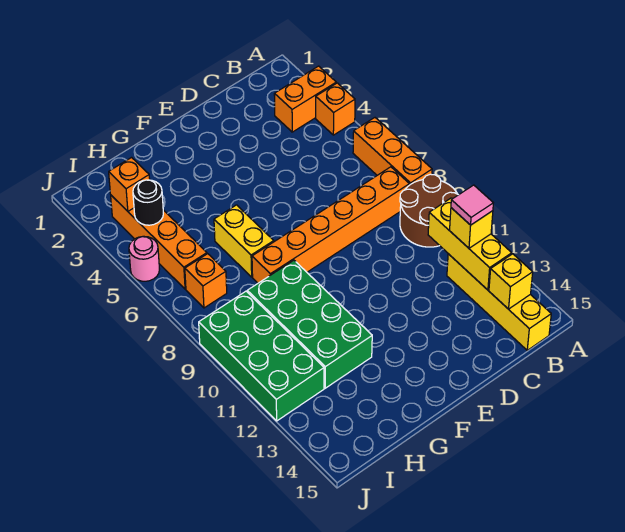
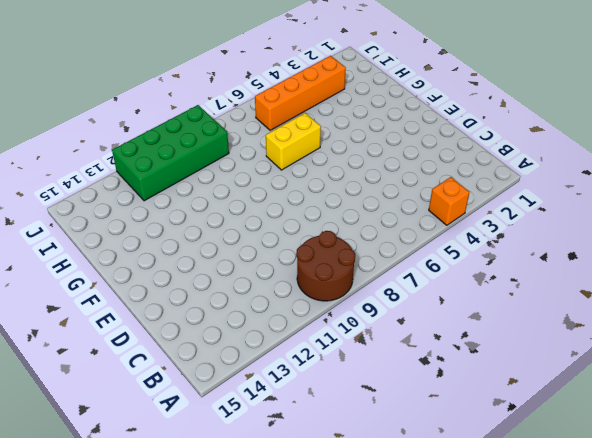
none -> orange 1x2 brick [274,66,336,132]
none -> orange 1x3 brick [353,118,432,185]
none -> orange 1x6 brick [252,167,409,283]

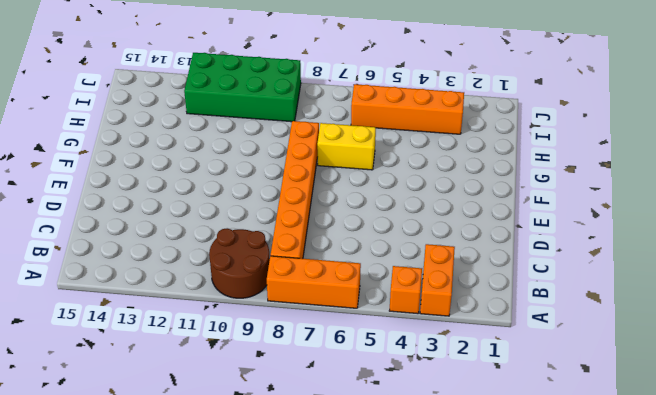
none -> yellow 1x4 brick [447,254,551,350]
none -> green 2x4 brick [247,260,372,388]
none -> orange 1x1 brick [185,254,227,308]

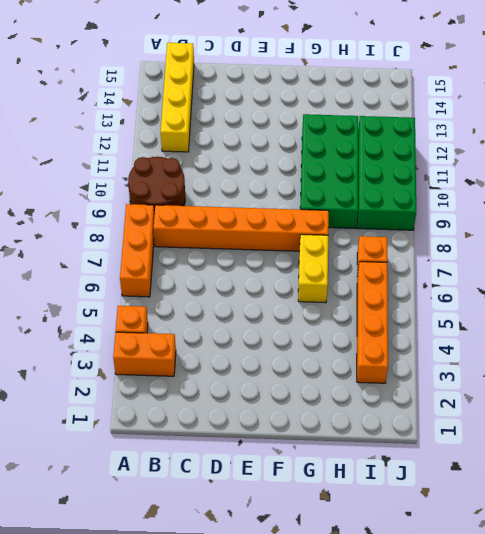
none -> pink 1x1 round brick [129,236,159,281]
none -> yellow 1x3 brick [428,198,512,290]
none -> yellow 1x1 brick [489,254,533,309]

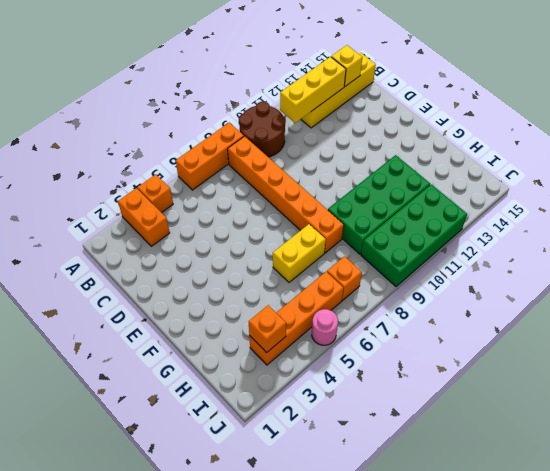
none -> black 1x1 round brick [133,180,163,225]
none -> yellow 1x1 brick [450,208,493,248]
none -> pink 1x1 tile [451,185,493,225]

